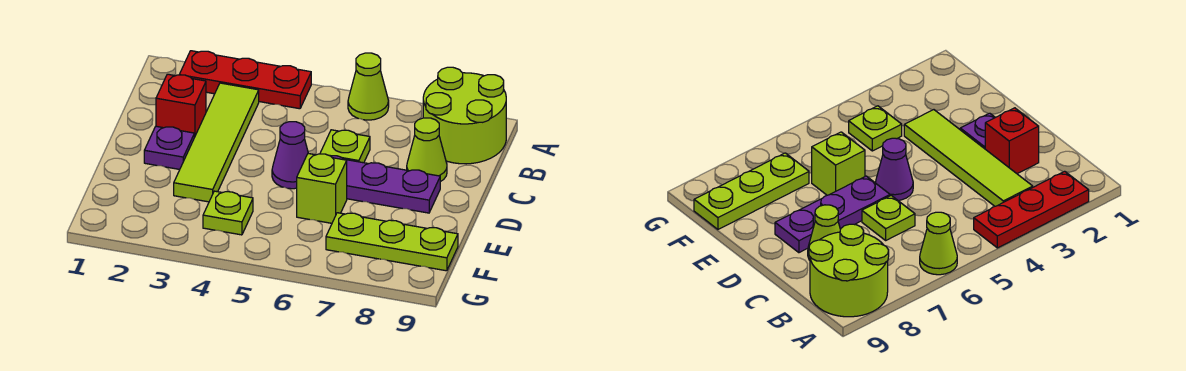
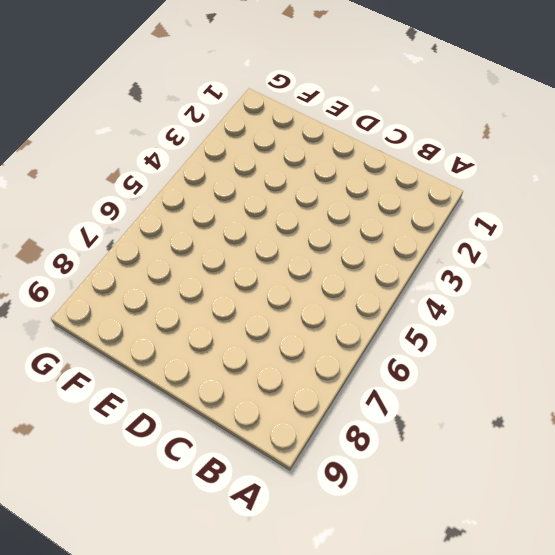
none -> red 1x3 plate [180,51,311,109]
none -> lime 1x1 cone [348,53,389,120]
none -> lime 2x2 round brick [423,67,506,164]

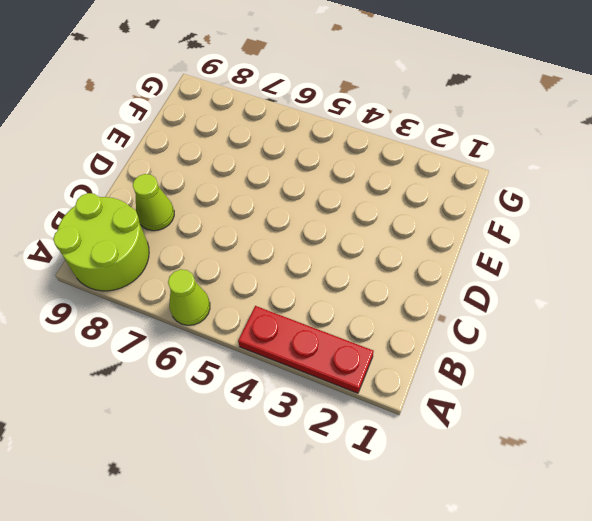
none -> lime 1x4 tile [174,83,259,202]
none -> red 1x1 brick [156,74,206,137]
none -> lime 1x1 plate [320,130,370,163]

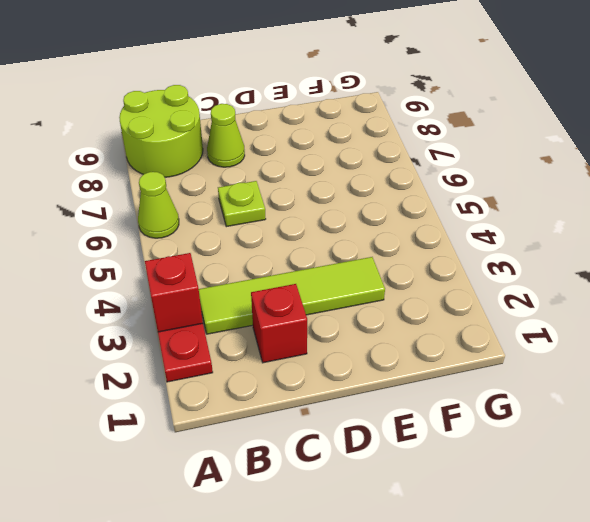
red 1x1 brick [145,253,203,332] -> none
none -> purple 1x1 plate [144,126,194,169]
none -> purple 1x1 cone [272,122,308,189]
none -> purple 1x3 plate [331,156,440,213]

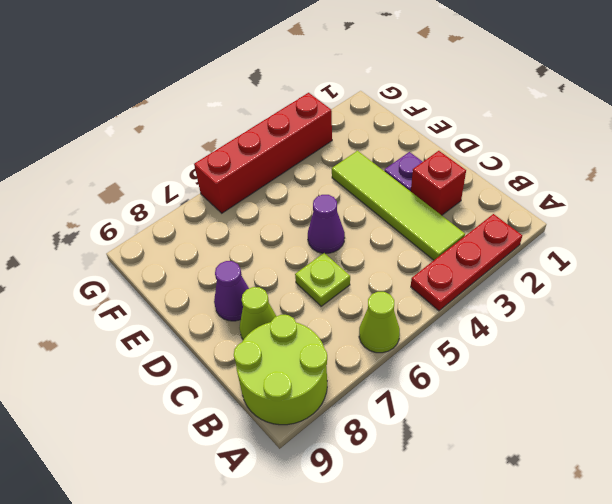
purple 1x1 cone [214,261,249,321] -> purple 1x3 plate [331,156,440,213]
red 1x4 brick [194,93,332,213] -> none
none -> lime 1x1 brick [297,154,347,223]
none -> lime 1x1 plate [203,191,253,235]
none -> lime 1x3 plate [326,213,458,271]

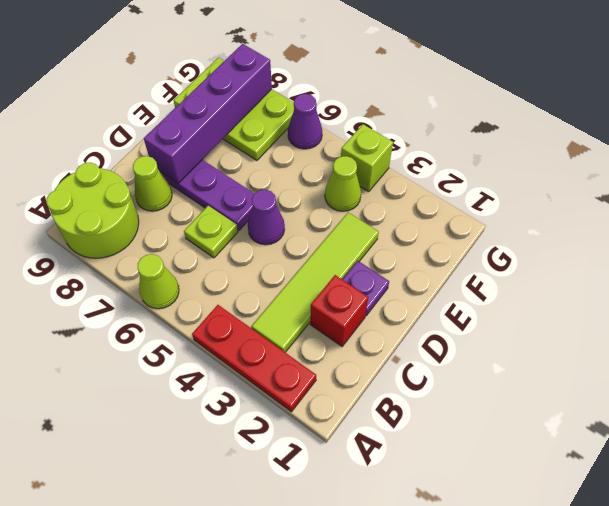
purple 1x4 brick [144,44,272,183] -> none
lime 1x1 cone [325,156,361,211] -> lime 1x1 plate [203,191,253,235]
lime 2x3 plate [174,58,294,160] -> lime 1x3 plate [326,213,458,271]
lime 1x1 brick [341,124,393,192] -> lime 1x1 brick moved to [297,154,347,223]
purple 1x1 cone [288,94,322,149] -> none

